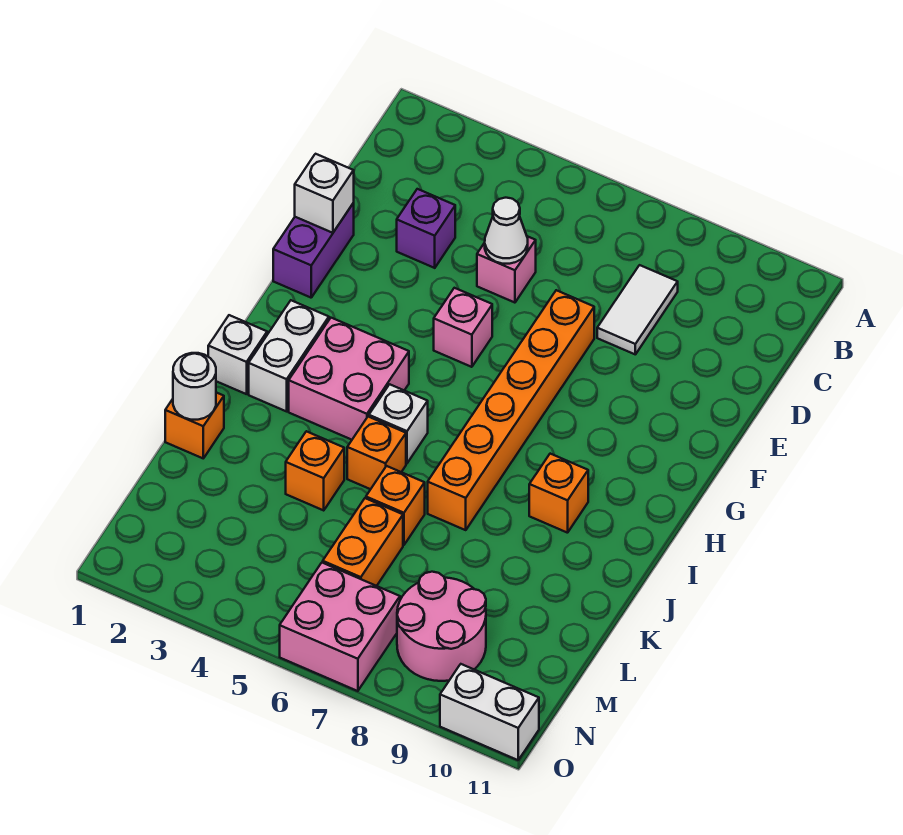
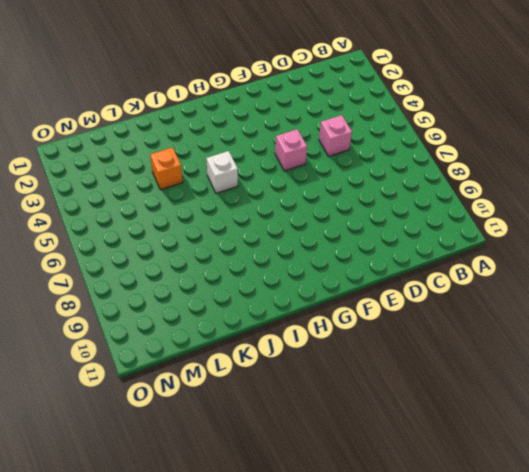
none -> white 1x2 tile [597,265,678,354]
none -> purple 1x1 brick [397,189,455,268]
none -> purple 1x2 brick [273,203,354,298]

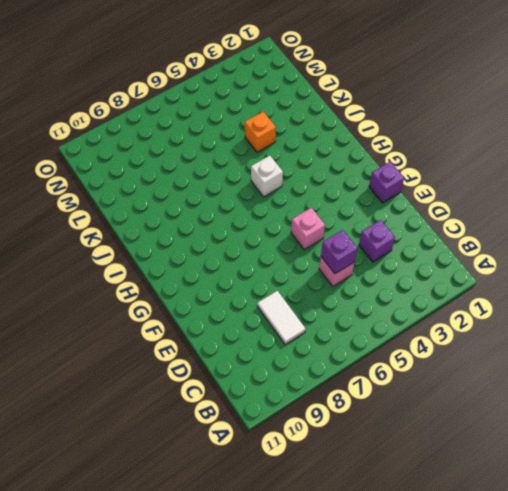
purple 1x1 brick [321,230,357,274] -> white 1x1 cone [485,198,528,264]
purple 1x1 brick [369,162,404,203] -> purple 1x2 brick [273,203,354,298]
none -> orange 1x6 brick [428,290,594,530]
none -> white 1x2 brick [249,300,329,411]
none -> pink 2x2 brick [289,318,409,440]

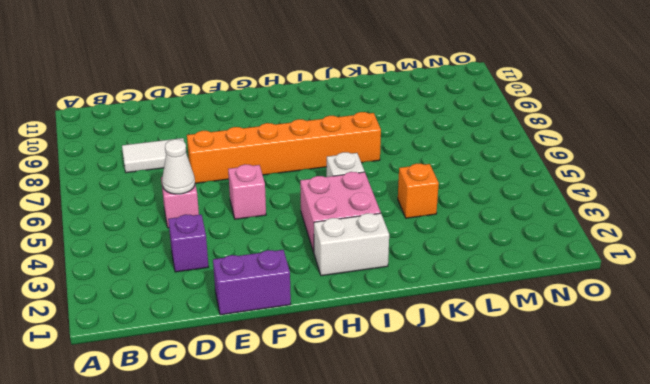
none -> white 1x1 brick [208,315,267,394]
none -> orange 1x1 brick [529,454,588,533]
none -> orange 1x1 brick [347,417,406,489]

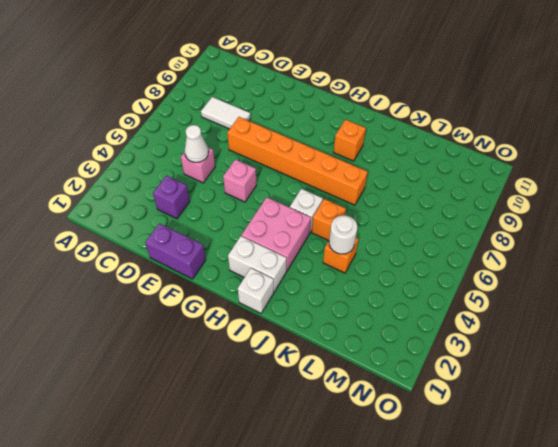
white 1x1 round brick [329,215,357,254] -> white 1x1 round brick moved to [173,353,216,420]
none -> orange 1x1 brick [165,393,224,458]
none -> orange 1x1 brick [366,466,425,545]
none -> orange 1x2 brick [323,498,403,586]

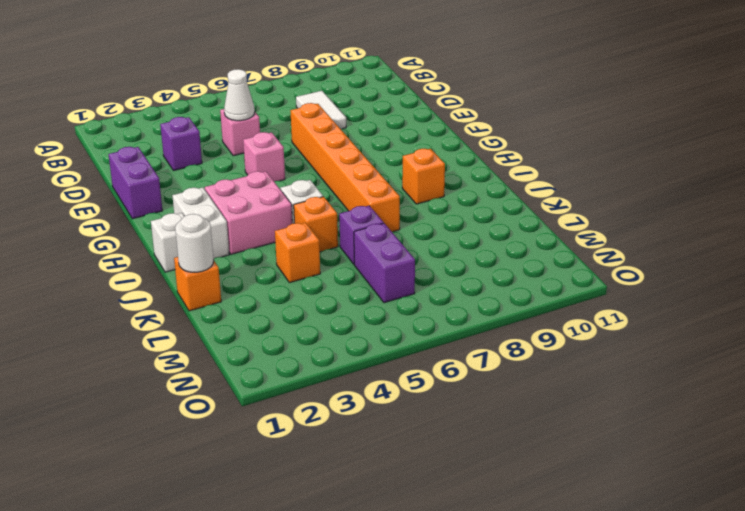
purple 1x1 brick [339,206,384,264] -> orange 1x1 brick [366,466,425,545]
purple 1x2 brick [354,223,415,303] -> orange 1x2 brick [323,498,403,586]
none -> pink 2x2 round brick [397,572,486,681]
none -> pink 2x2 brick [280,563,400,691]
none -> white 1x2 brick [440,664,539,760]

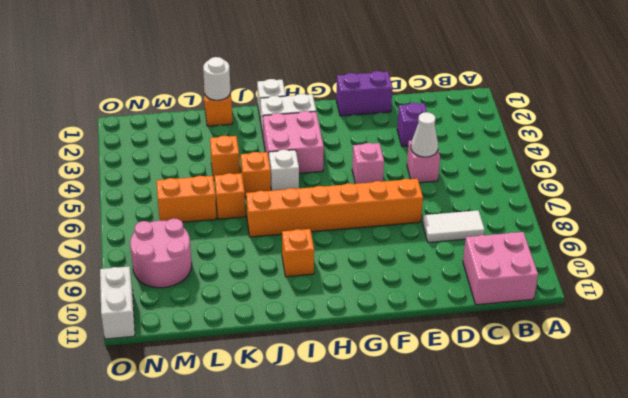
pink 2x2 brick [463,232,538,305] -> pink 2x2 brick moved to [280,563,400,691]
none -> white 1x1 brick [295,154,354,233]

